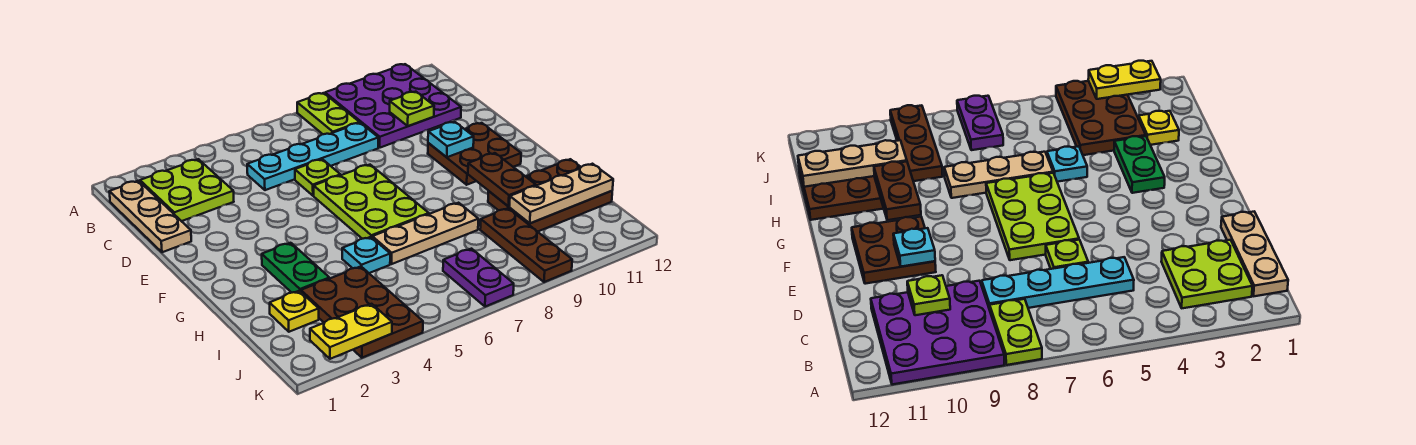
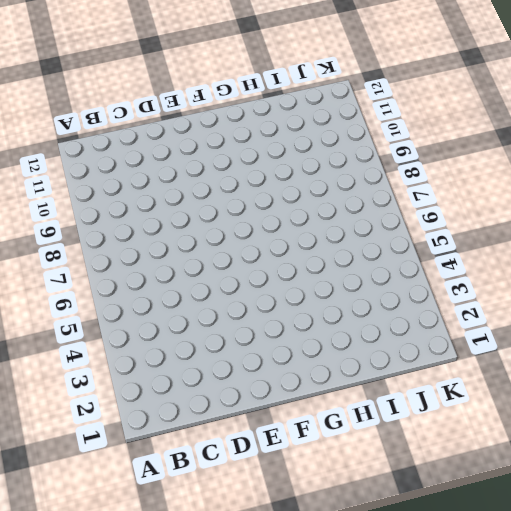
none -> lime 1x2 plate [297,93,360,134]
none -> purple 3x3 plate [325,64,461,148]
none -> tan 1x3 plate [109,181,191,252]

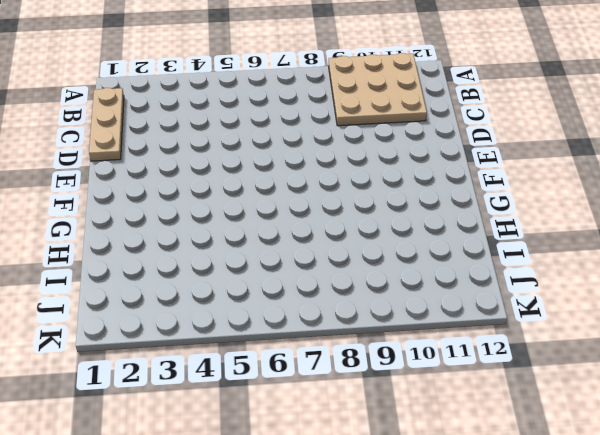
tan 3x3 plate [329,53,427,126] -> purple 3x3 plate [325,64,461,148]
none -> lime 1x2 plate [297,93,360,134]
none -> lime 2x2 plate [140,159,234,221]
none -> cyan 1x4 plate [247,123,378,190]

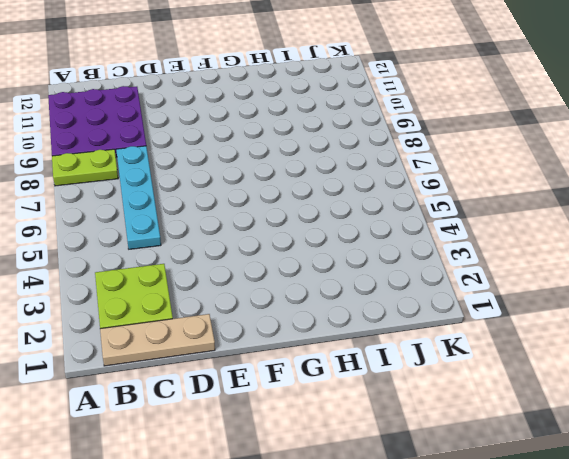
none -> lime 1x1 plate [295,159,340,196]
none -> lime 2x3 plate [314,165,429,239]
none -> brown 2x2 plate [428,123,521,185]

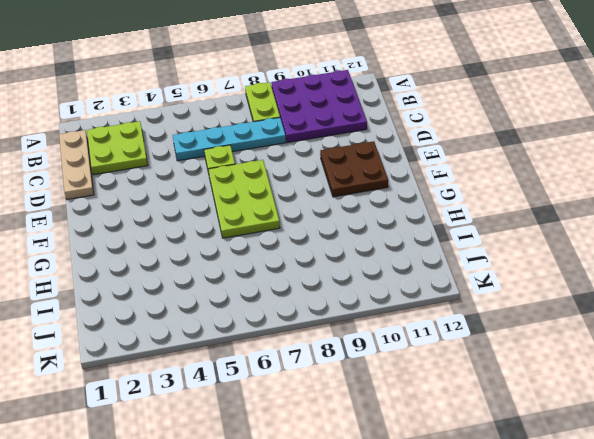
none -> green 1x2 plate [262,243,329,293]
none -> cyan 1x1 plate [342,237,390,273]
none -> tan 1x3 plate [372,203,478,264]

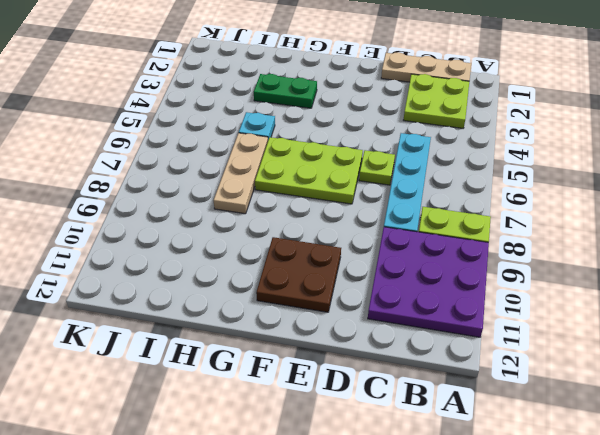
none -> brown 2x3 plate [488,159,612,232]
none -> yellow 1x1 plate [270,291,319,332]
none -> brown 2x3 plate [301,266,423,358]

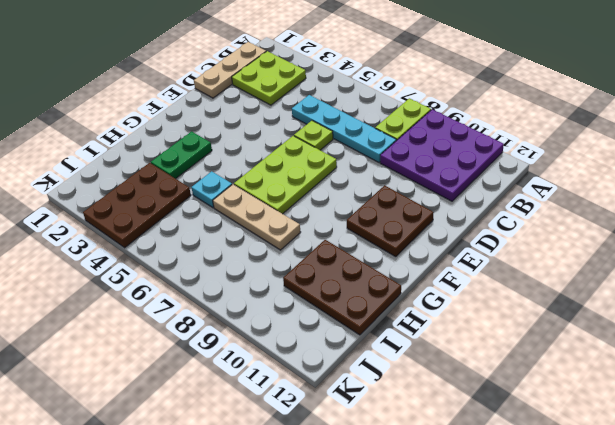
none -> yellow 1x1 plate [270,291,319,332]
none -> brown 1x3 plate [480,208,572,282]
none -> purple 1x2 plate [443,249,514,307]

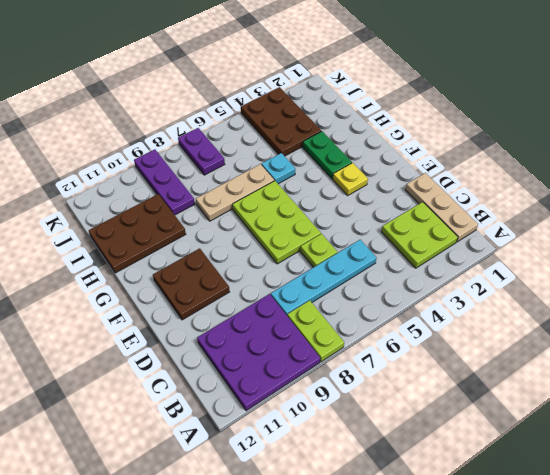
yellow 1x1 plate [333,163,368,195] -> yellow 1x1 plate moved to [270,291,319,332]
purple 1x3 plate [134,149,195,215] -> brown 1x3 plate [480,208,572,282]
none -> lime 1x1 plate [390,92,434,126]
none -> cyan 1x1 plate [428,122,474,157]
none -> brown 1x2 plate [468,153,536,206]

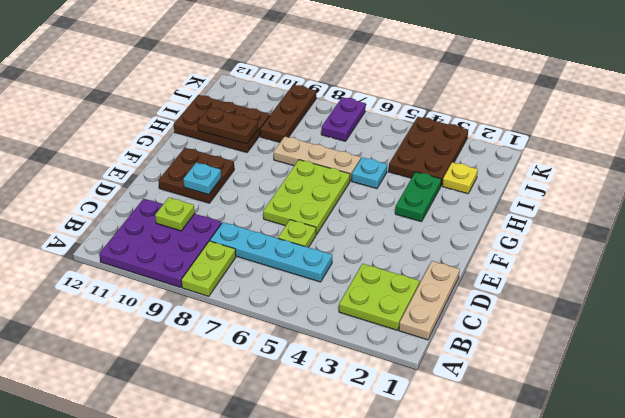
brown 1x2 plate [198,108,258,144] -> brown 1x2 plate turned to [468,153,536,206]
none -> tan 1x3 plate [509,164,613,223]
none -> yellow 1x2 plate [310,304,392,359]

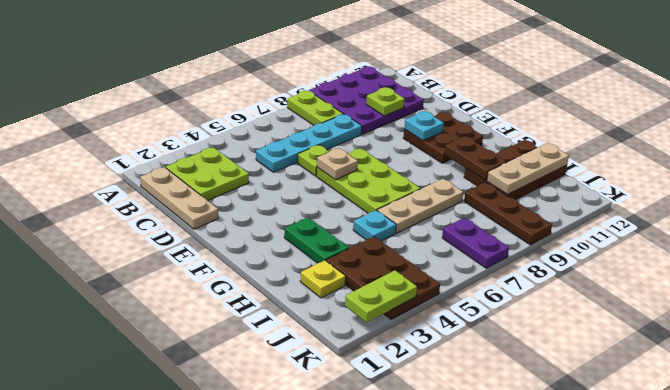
tan 1x1 plate [317,148,358,180] -> none
lime 1x2 plate [345,270,417,322] -> yellow 1x2 plate [310,304,392,359]

